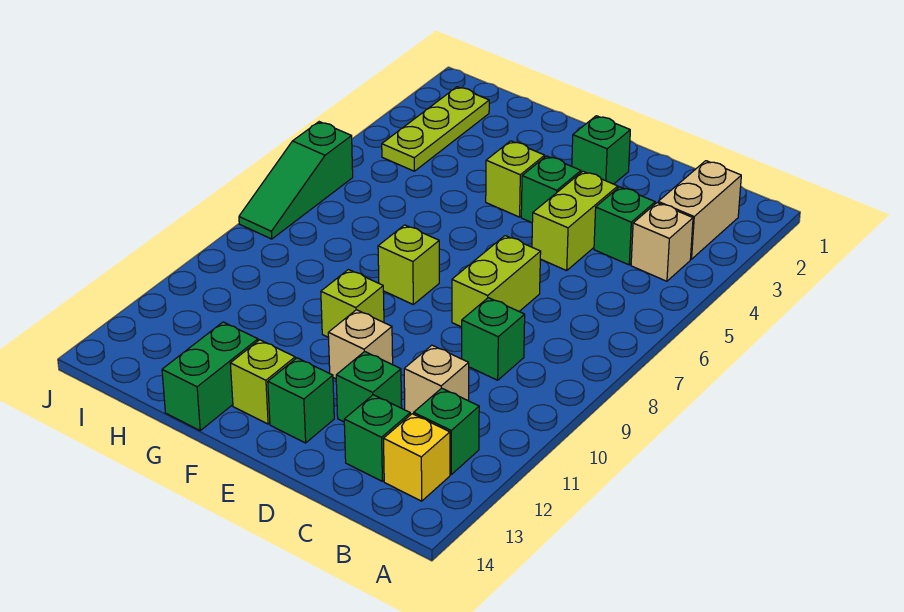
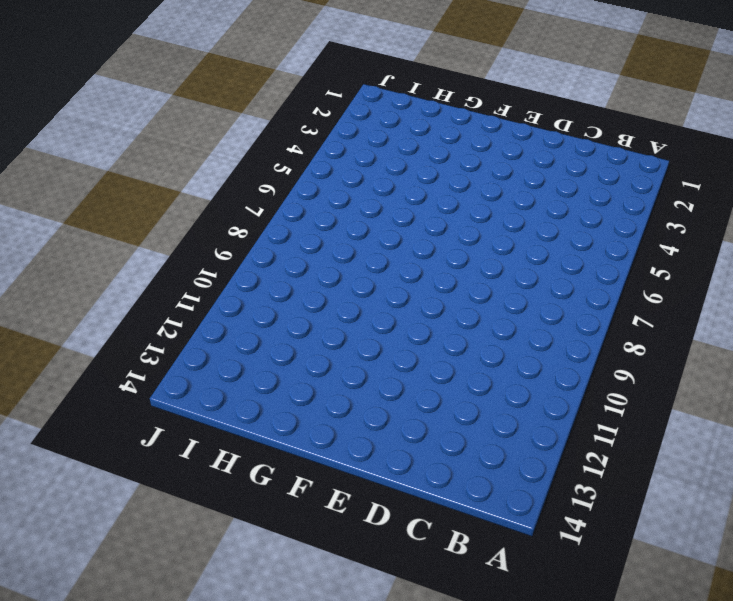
none -> tan 1x2 brick [658,161,741,259]
none -> tan 1x1 brick [631,203,693,281]
none -> green 1x1 brick [414,388,479,474]

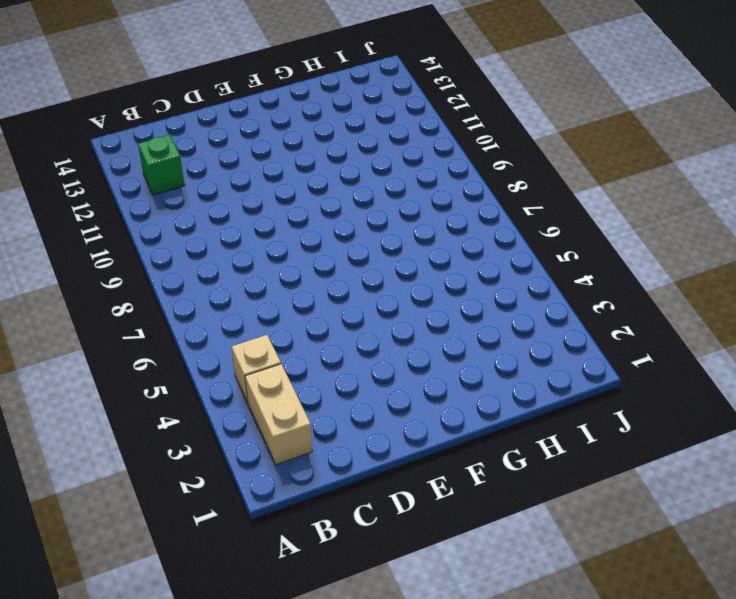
none -> yellow 1x1 brick [383,414,450,501]
none -> green 1x1 brick [594,187,655,265]
none -> green 1x1 brick [462,298,525,380]

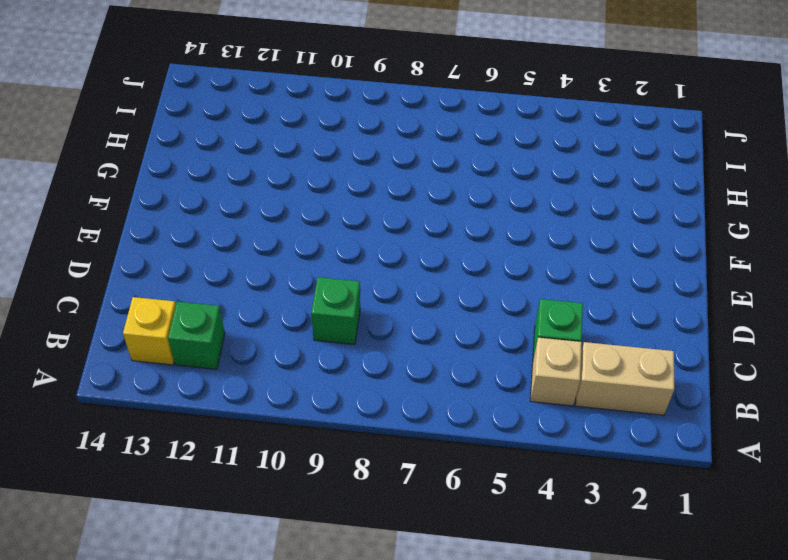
none -> tan 1x1 brick [404,345,469,415]
none -> green 1x1 brick [344,395,410,481]
none -> lime 1x2 brick [532,171,618,271]

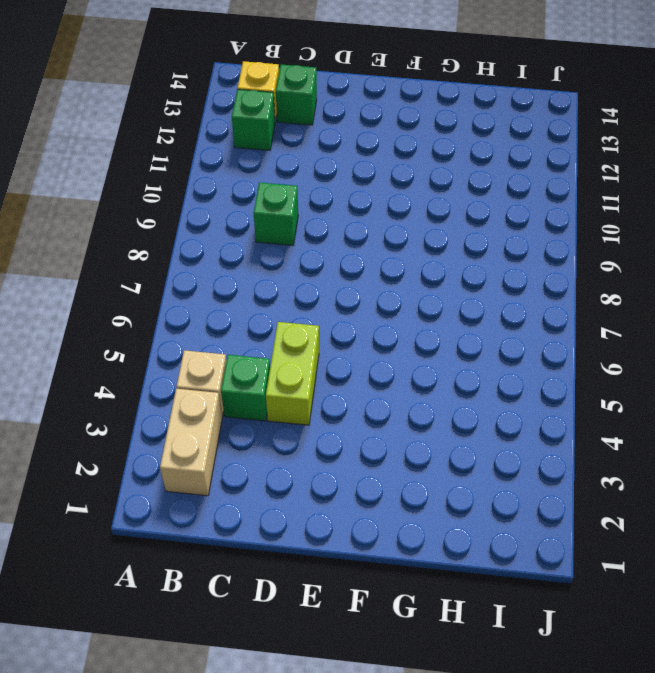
none -> tan 1x1 brick [404,345,469,415]
none -> lime 1x2 brick [452,236,541,327]
none -> green 1x1 brick [336,351,402,422]

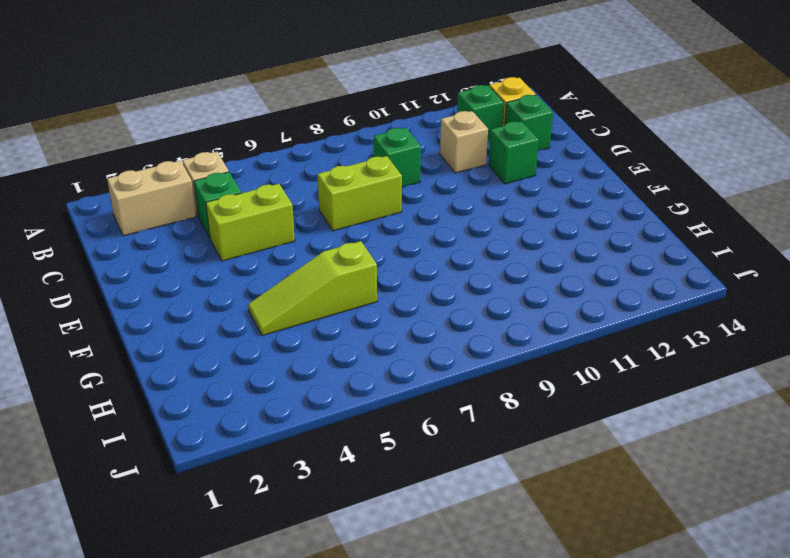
lime 1x3 slope [248,241,377,336] -> none
none -> green 1x1 brick [572,116,630,184]
none -> green 1x1 brick [521,156,581,223]
none -> tan 1x1 brick [328,310,393,379]

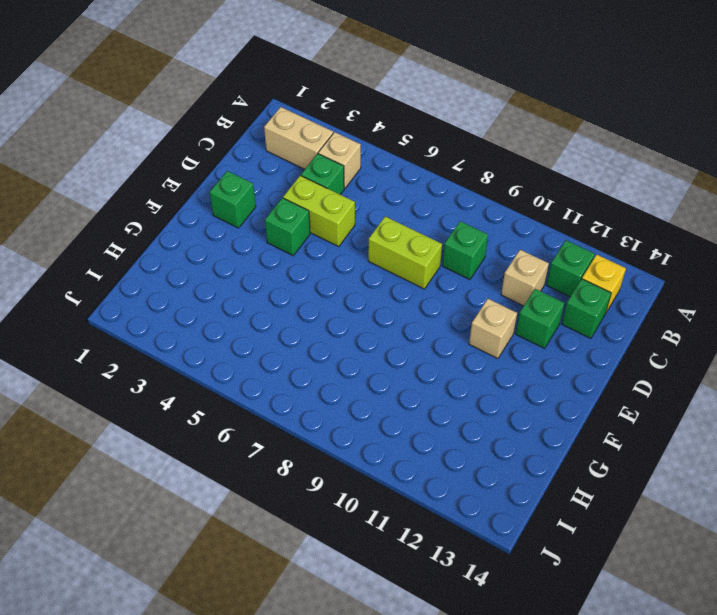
none -> green 1x1 brick [268,358,334,443]
none -> lime 1x1 brick [486,141,545,217]
none -> lime 1x1 brick [378,225,439,304]

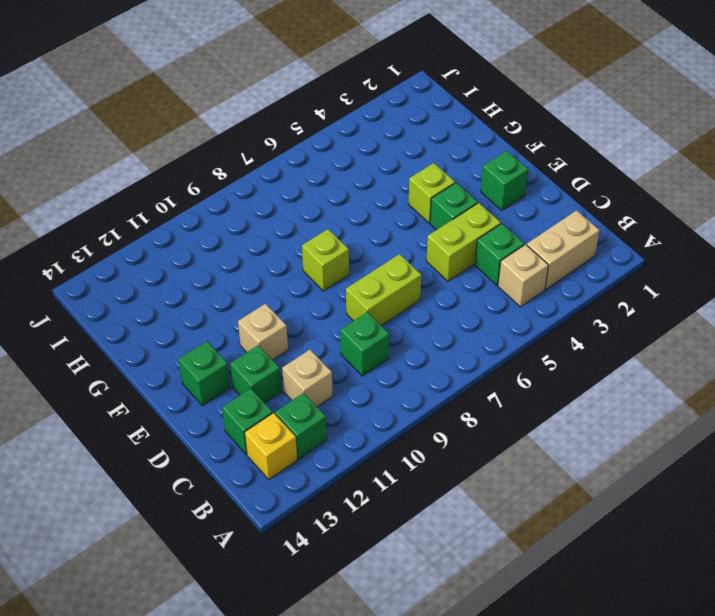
none -> lime 1x1 brick [321,270,384,338]
none -> lime 1x1 brick [230,340,295,424]
none -> green 1x2 brick [162,322,258,430]

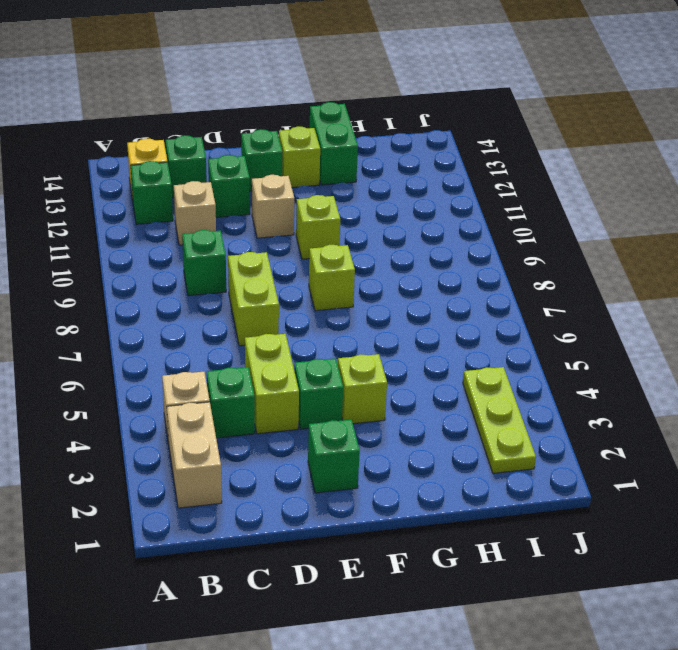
none -> green 1x3 slope [239,122,353,239]

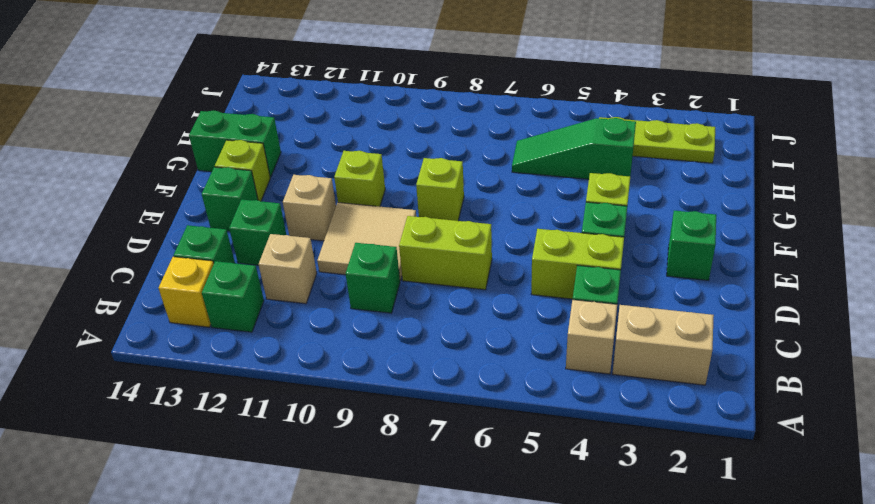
tan 2x2 tile [317,203,416,280] -> none
green 1x3 slope [512,118,636,179] -> green 1x3 slope moved to [239,122,353,239]

